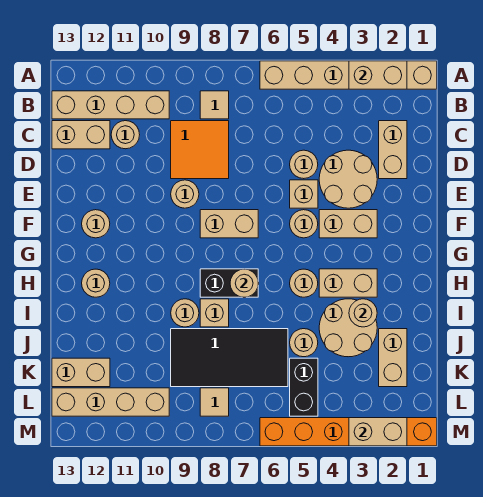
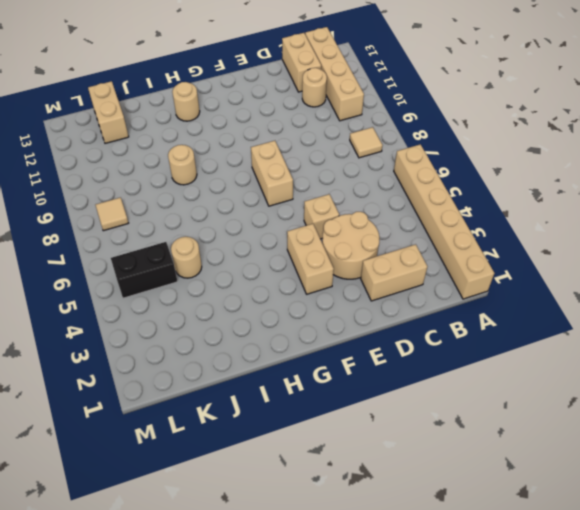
none -> orange 2x2 tile [171,121,229,179]
none -> tan 1x1 round brick [290,150,318,179]
none -> tan 1x1 round brick [171,180,199,208]
none -> tan 1x1 round brick [290,210,318,238]

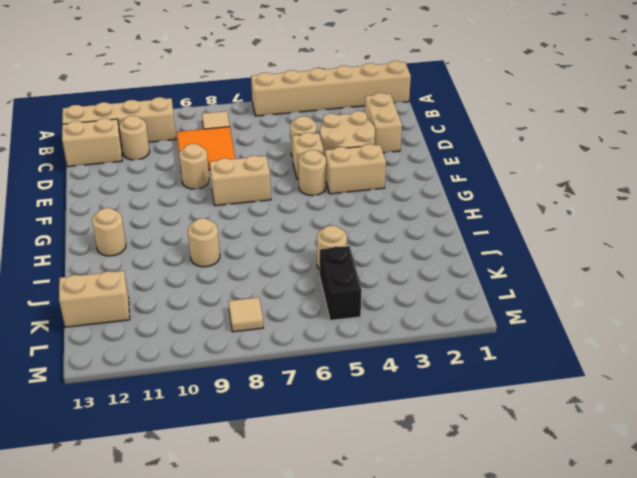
none -> tan 1x1 round brick [82,210,110,238]
none -> tan 1x2 brick [319,269,377,297]
none -> tan 1x1 round brick [290,269,318,297]
none -> black 1x2 brick [200,269,258,297]

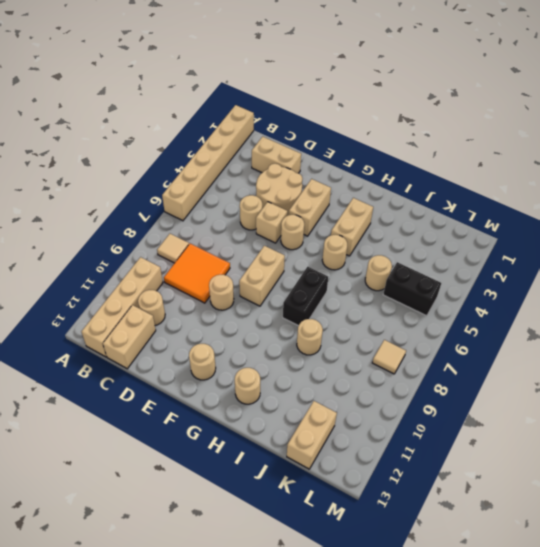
none -> tan 2x2 round brick [319,299,377,357]
none -> tan 1x1 brick [200,299,229,327]
none -> tan 1x2 brick [379,329,407,387]
none -> black 2x4 tile [171,329,288,387]

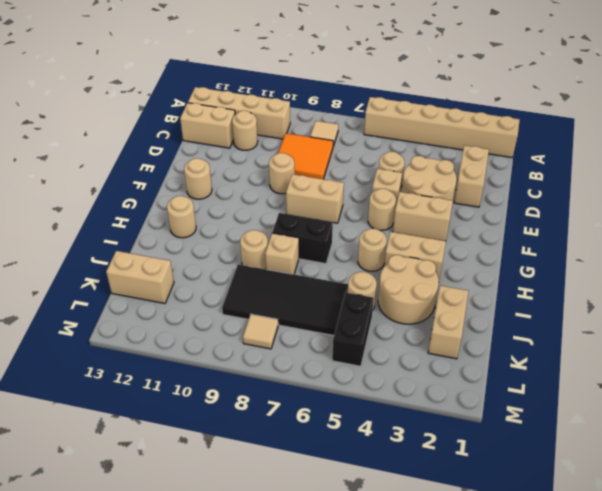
none -> tan 1x4 brick [52,388,169,416]
none -> orange 1x6 brick [260,418,437,446]
none -> tan 1x2 brick [349,61,407,89]
none -> tan 1x1 round brick [230,269,258,297]

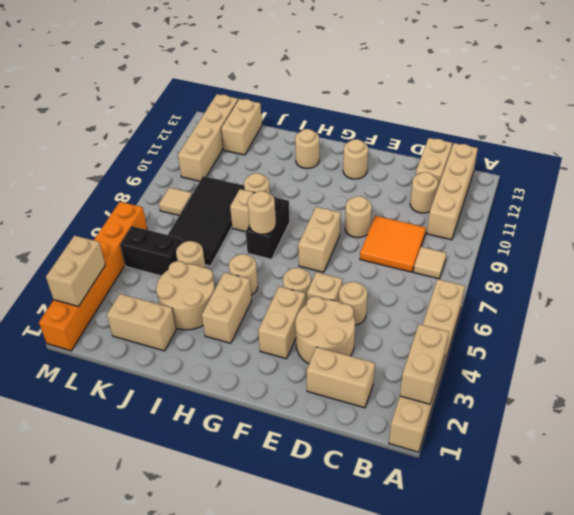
none -> tan 1x1 round brick [349,299,377,327]

